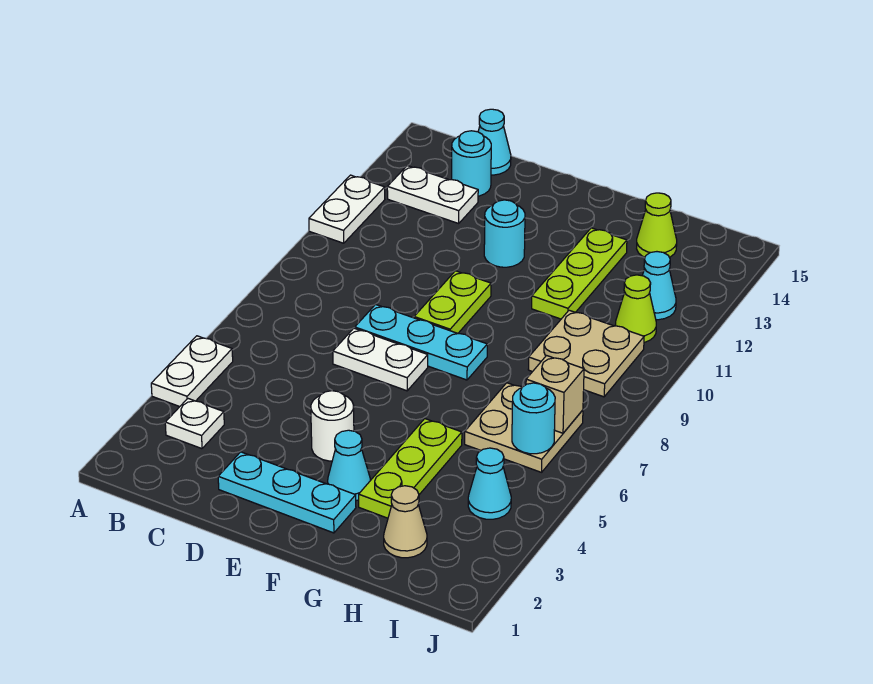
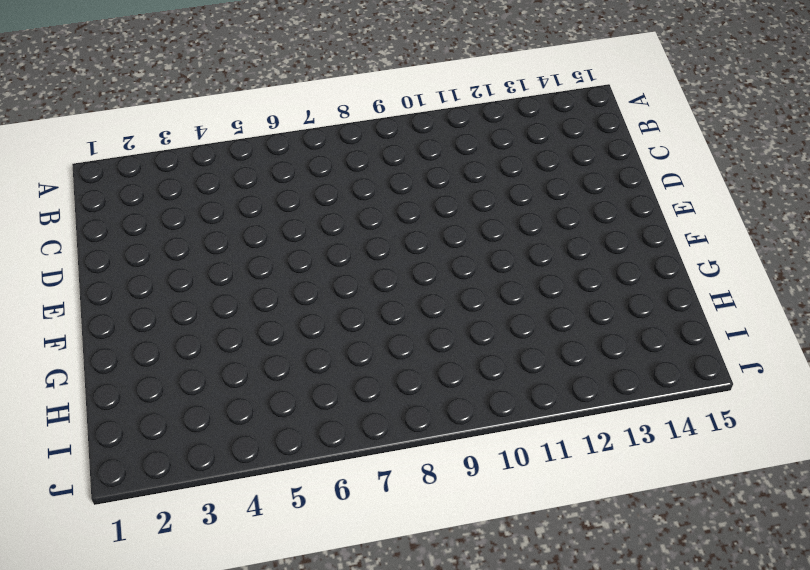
none -> white 1x2 plate [151,336,233,407]
none -> white 1x2 plate [309,175,385,243]
none -> white 1x1 plate [165,399,224,449]

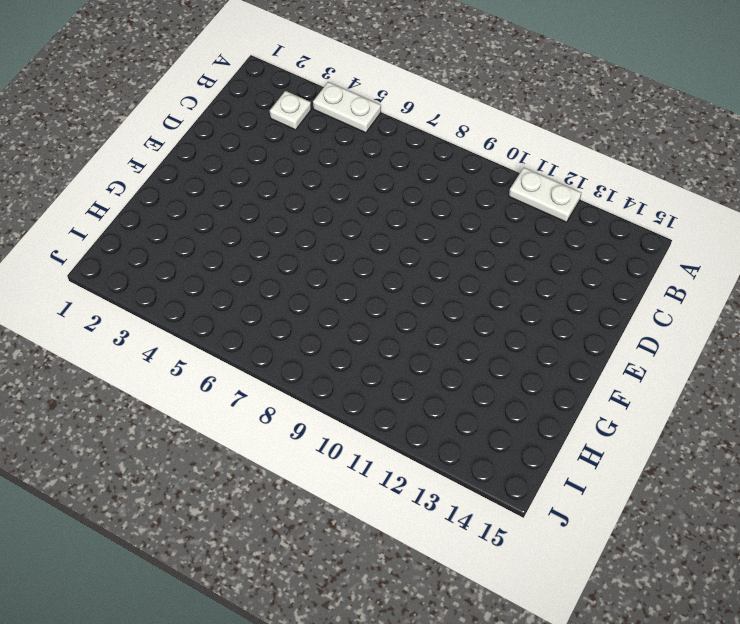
none -> white 1x2 plate [387,166,478,223]
none -> cyan 1x1 round brick [452,131,491,196]
none -> cyan 1x1 cone [478,109,511,175]

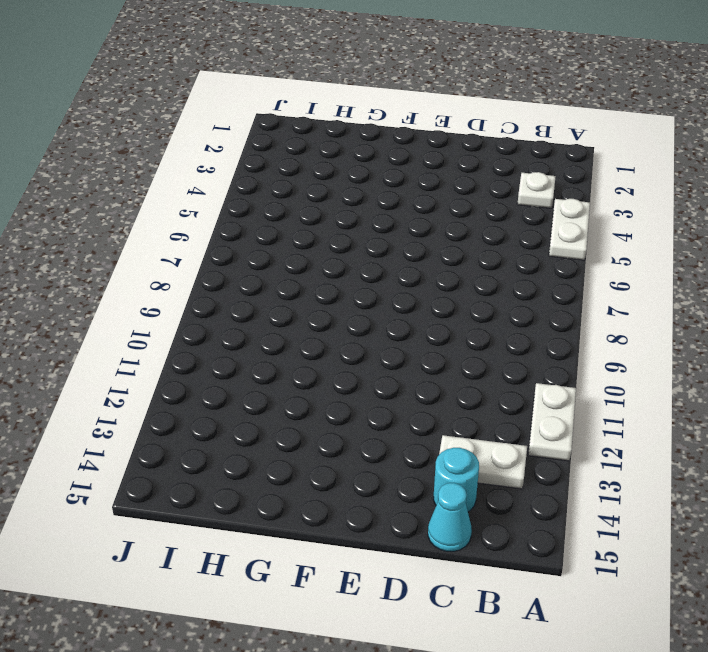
none -> cyan 1x3 plate [218,452,356,533]
none -> white 1x2 plate [333,328,428,391]
none -> cyan 1x3 plate [355,304,487,380]

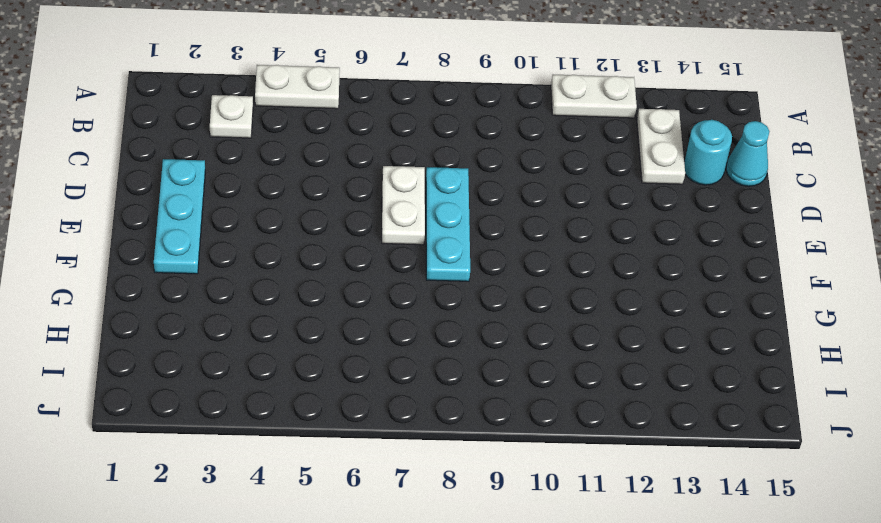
none -> white 1x1 round brick [311,391,354,461]
none -> lime 1x2 plate [414,271,491,333]
none -> cyan 1x1 round brick [484,200,525,267]

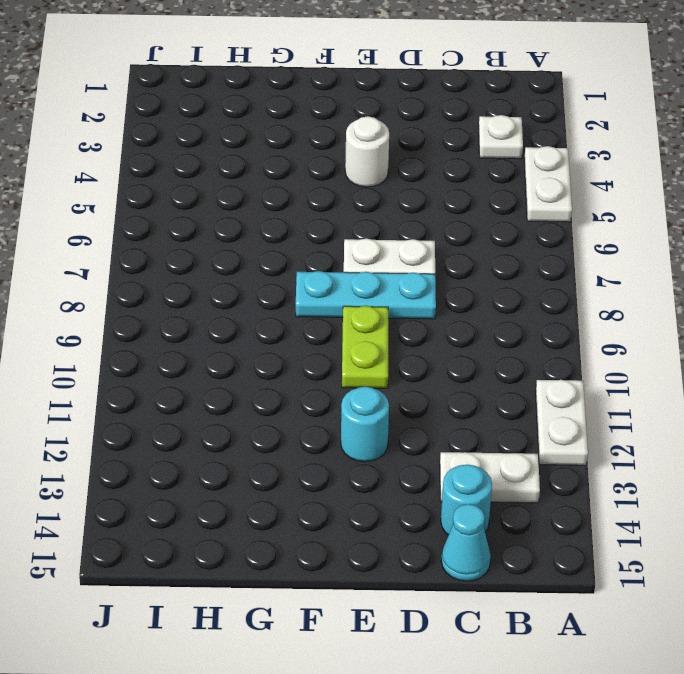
none -> cyan 1x3 plate [218,452,356,533]
none -> cyan 1x1 cone [328,430,370,501]
none -> lime 1x3 plate [359,419,462,518]

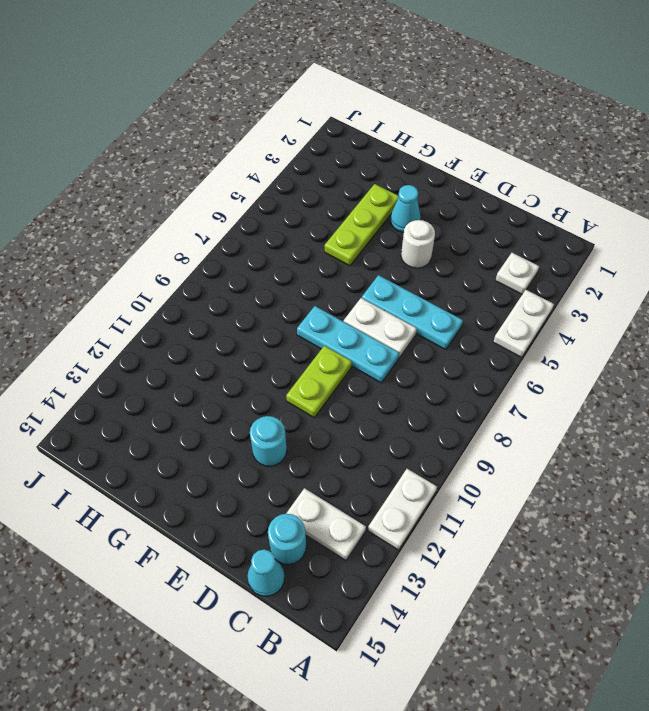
cyan 1x3 plate [362,275,463,350] -> cyan 1x3 plate moved to [218,452,356,533]
none -> lime 1x3 plate [532,228,627,319]
none -> tan 1x1 cone [384,486,427,558]
none -> tan 2x2 plate [465,383,583,472]

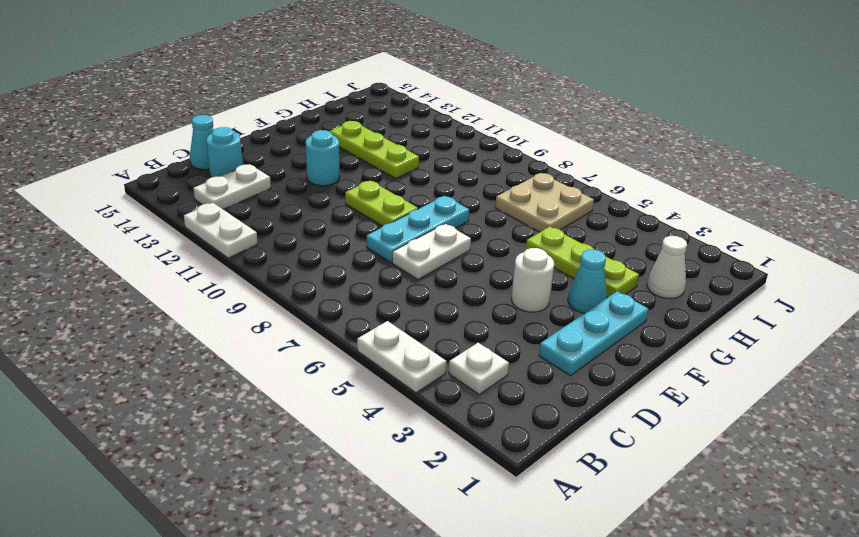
white 1x1 cone [647,236,687,299] -> tan 1x1 cone [384,486,427,558]
none -> tan 2x2 plate [528,310,644,397]
none -> lime 1x1 cone [637,193,677,257]
none -> cyan 1x1 cone [468,448,511,519]

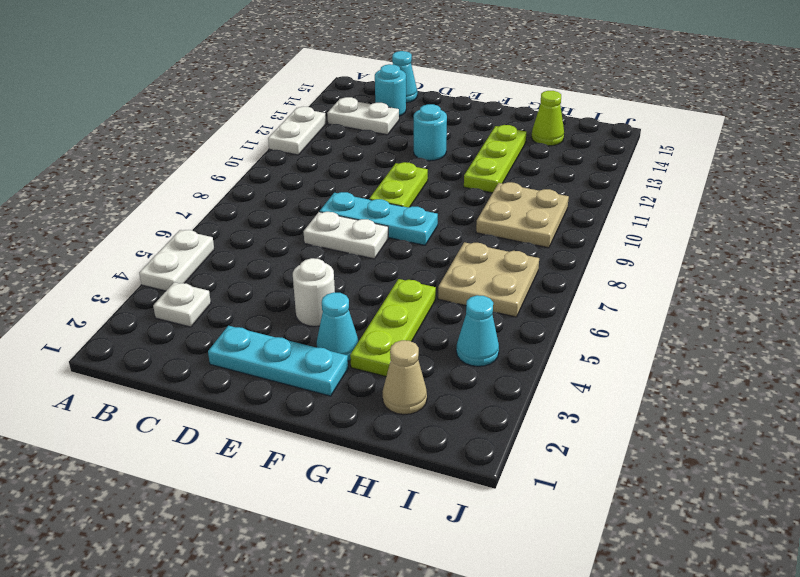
none -> lime 1x1 cone [615,275,656,342]
none -> cyan 1x1 cone [642,252,676,320]
none -> cyan 1x1 round brick [512,383,555,454]

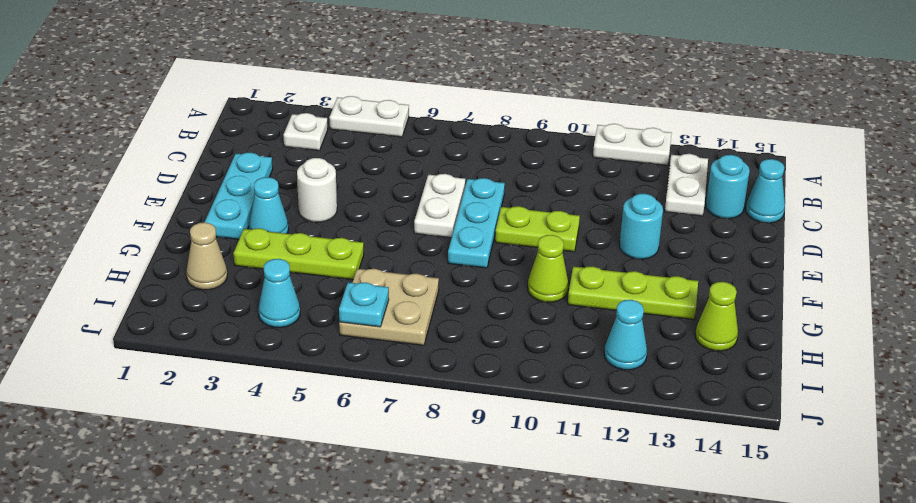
lime 1x1 cone [528,235,568,302] -> lime 1x1 cone moved to [615,275,656,342]
cyan 1x1 plate [339,282,389,327] -> cyan 1x1 round brick [512,383,555,454]
none -> tan 2x2 plate [528,310,644,397]
none -> tan 1x1 brick [526,356,584,433]

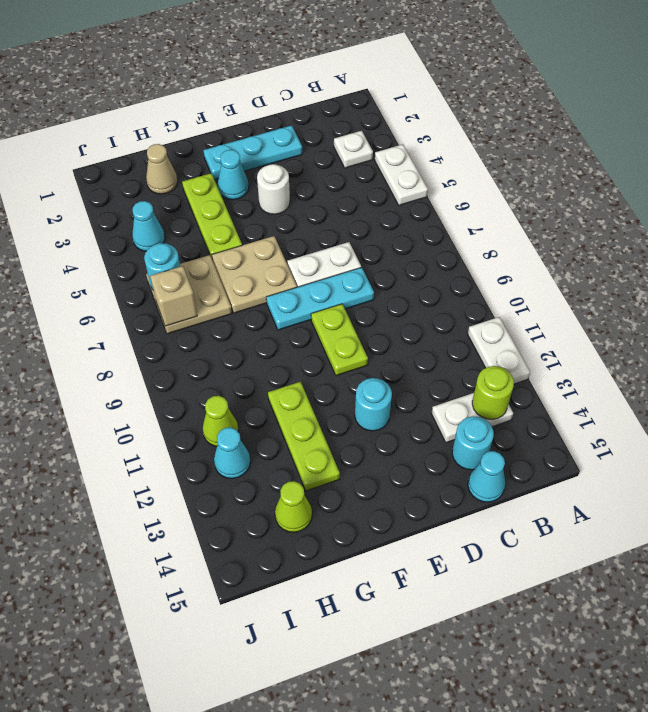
lime 1x1 round brick [472,366,514,419] -> none
tan 2x2 plate [212,236,297,313] -> tan 2x2 plate moved to [528,310,644,397]

